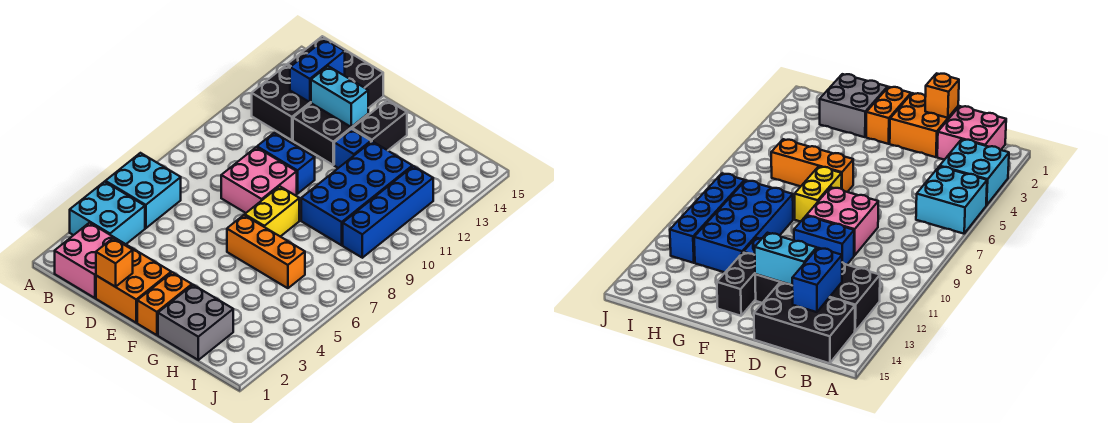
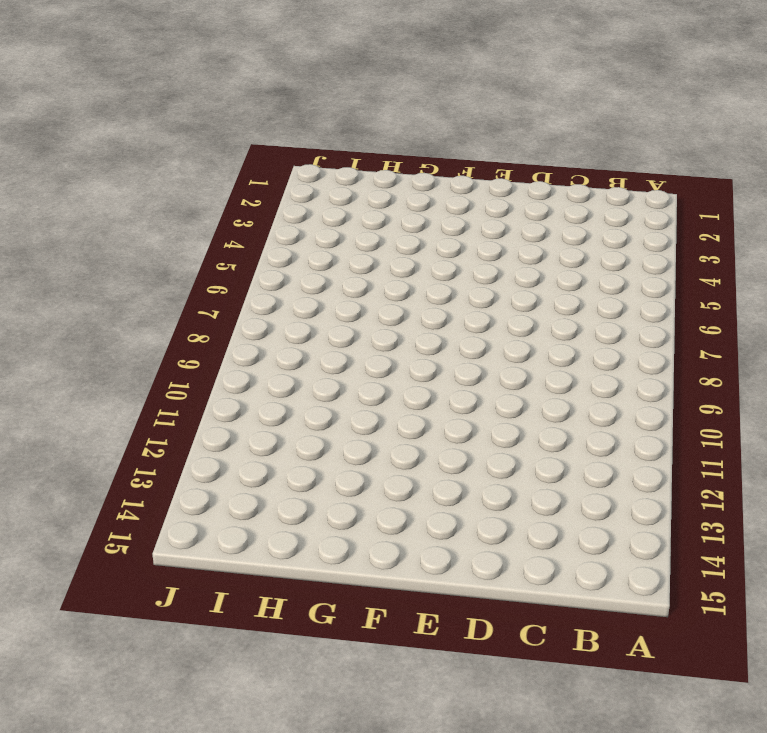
none -> cyan 2x2 brick [70,182,145,244]
none -> cyan 2x2 brick [105,153,181,228]
none -> pink 2x2 brick [55,223,130,298]

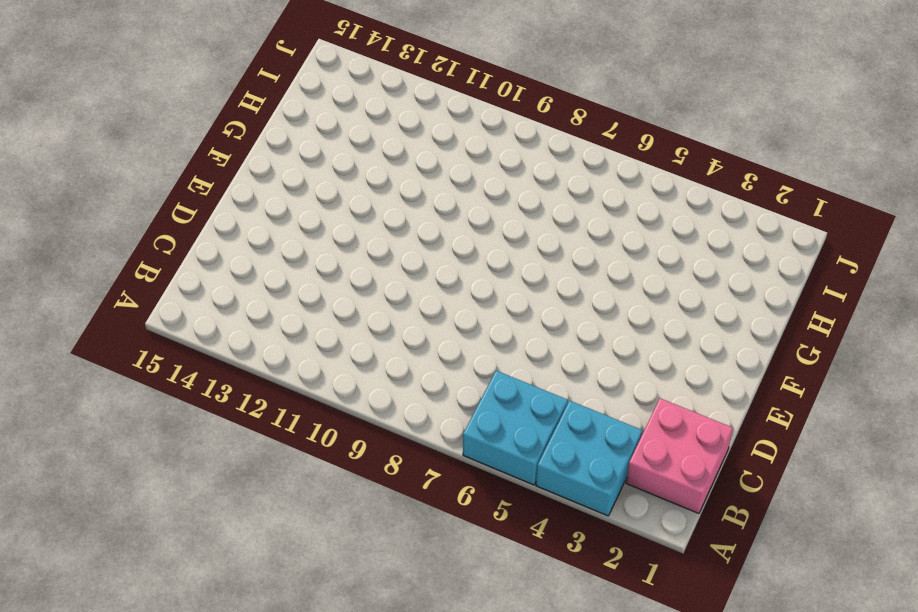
none -> black 2x2 brick [252,65,311,140]
none -> black 2x3 brick [287,36,383,108]
none -> orange 2x2 brick [96,248,171,323]

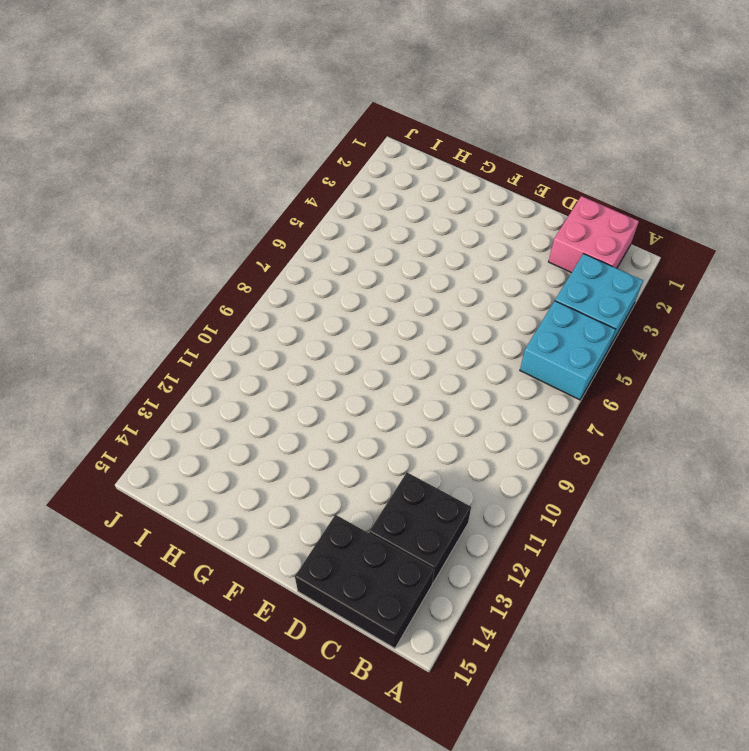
none -> orange 2x2 brick [96,248,171,323]
none -> pink 2x2 brick [221,147,297,213]
none -> blue 1x2 brick [257,133,315,194]

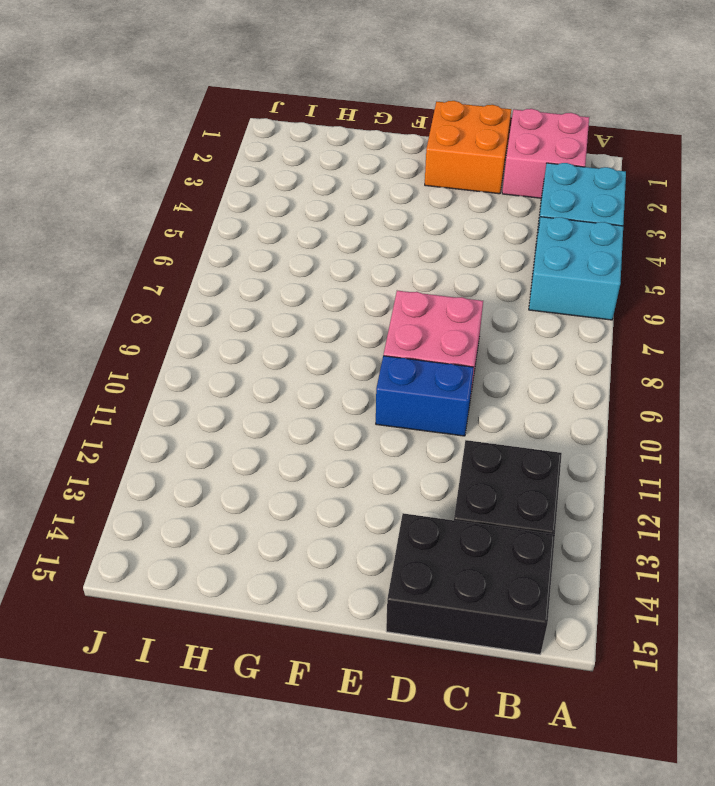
none -> black 2x2 brick [293,103,368,165]
none -> orange 1x2 brick [137,272,192,335]
none -> orange 1x3 brick [227,215,305,288]

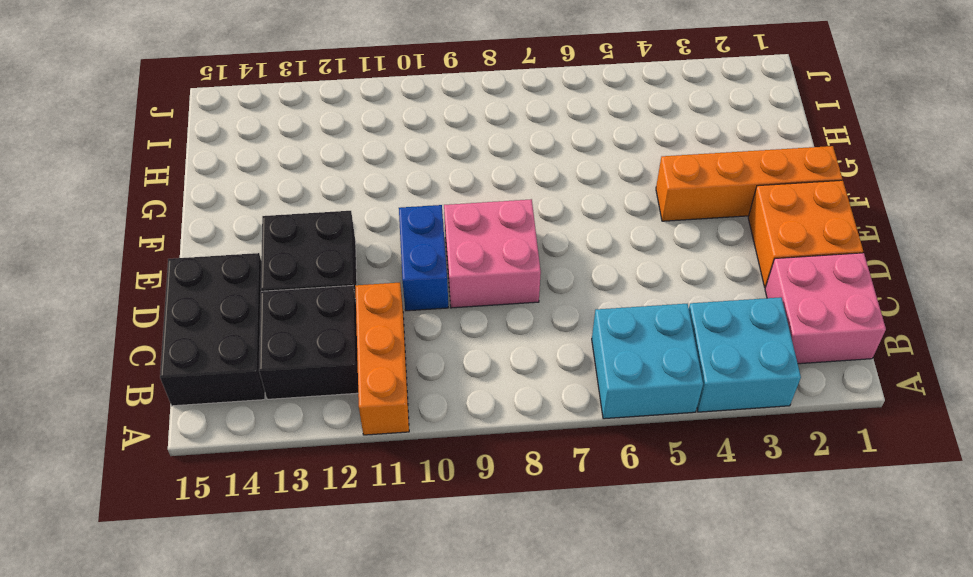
orange 1x3 brick [355,283,409,435] -> orange 1x3 brick moved to [227,215,305,288]
orange 1x4 brick [656,146,842,221] -> orange 1x2 brick [137,272,192,335]
none -> yellow 1x2 brick [245,186,299,237]
none -> blue 1x1 brick [334,129,371,168]
none -> black 1x2 brick [352,100,407,150]

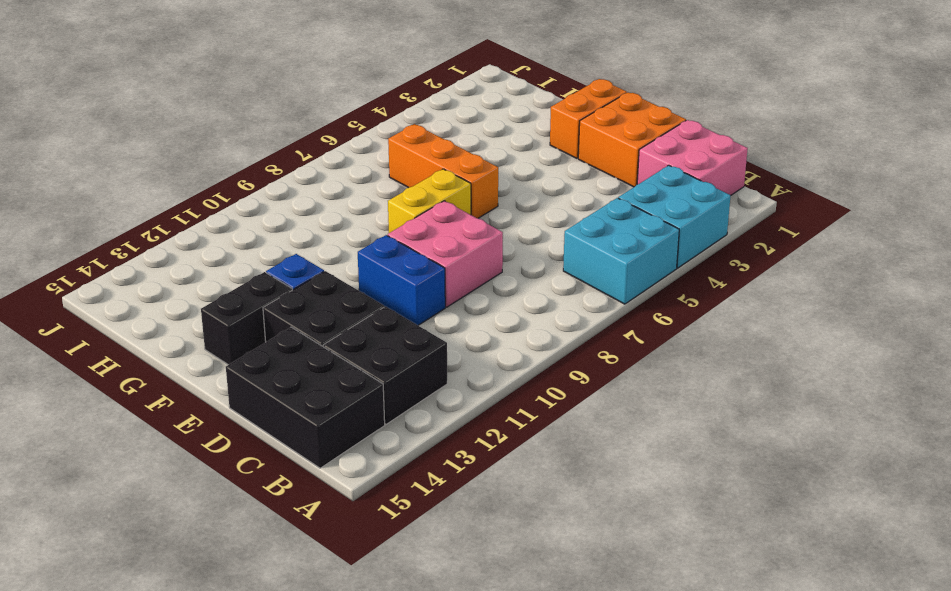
none -> grey 2x2 brick [158,285,233,360]
none -> blue 2x4 brick [301,141,412,245]
none -> blue 1x4 brick [343,166,433,258]

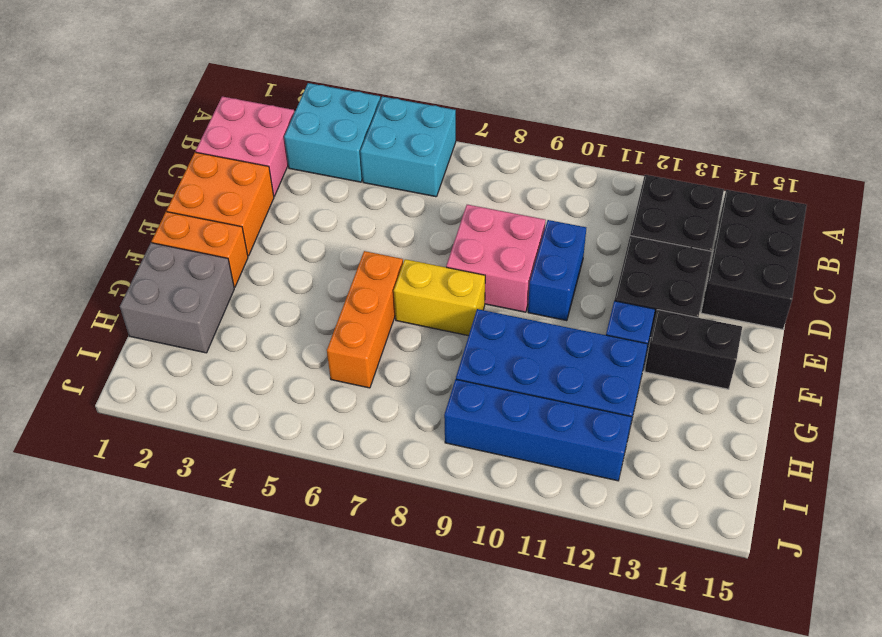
none -> blue 1x2 brick [290,39,345,102]
none -> orange 1x1 brick [96,238,133,287]
none -> cyan 1x2 brick [311,66,368,127]

